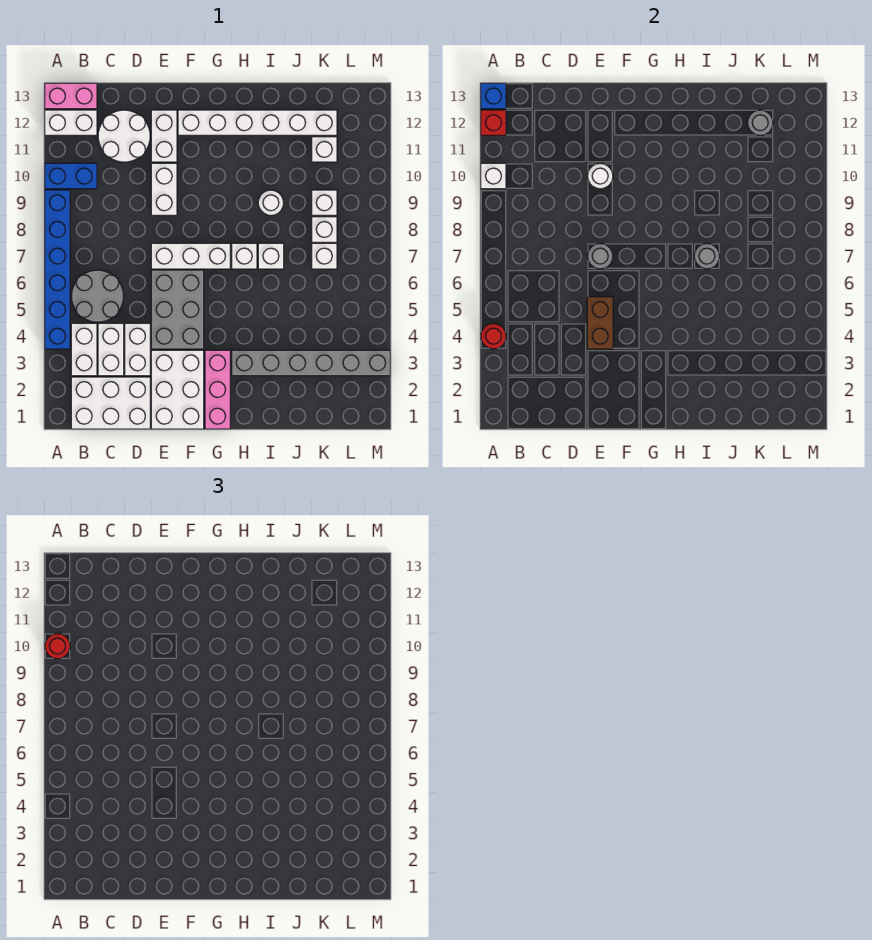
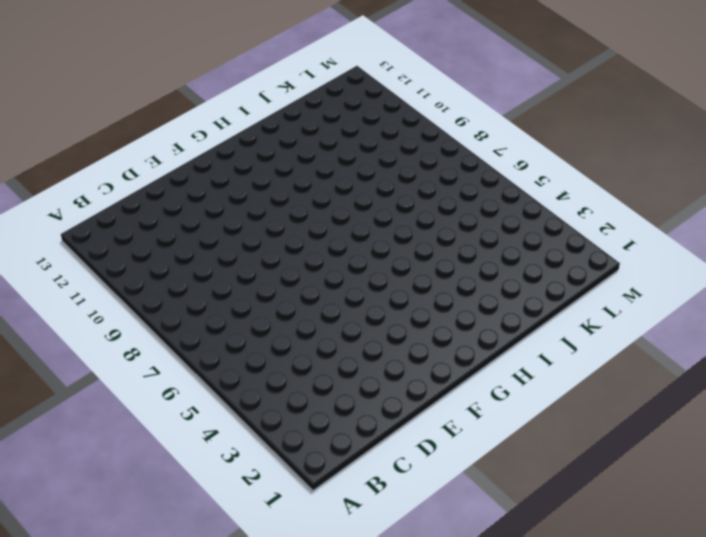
none -> blue 1x6 brick [45,190,70,349]
none -> blue 1x2 brick [45,163,97,189]
none -> white 1x2 brick [45,110,97,135]
none -> pink 1x2 brick [45,83,97,109]

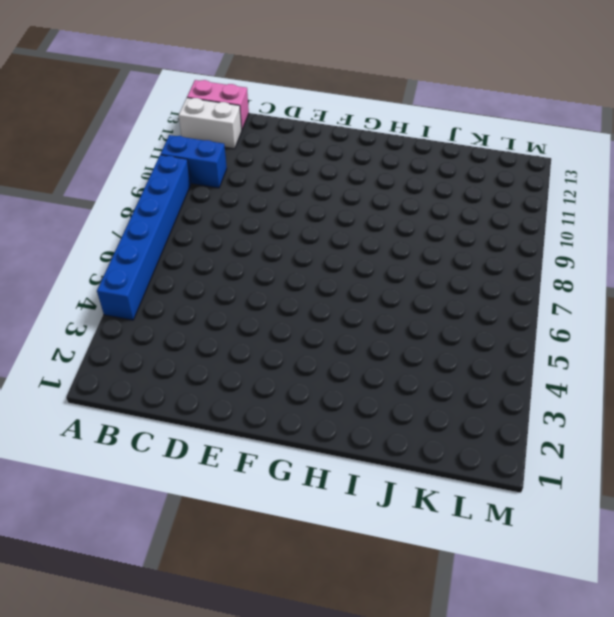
none -> white 2x3 brick [71,377,150,429]
none -> white 1x2 brick [71,323,97,376]
none -> grey 2x2 round brick [71,270,123,322]
none -> white 1x2 brick [98,323,124,376]

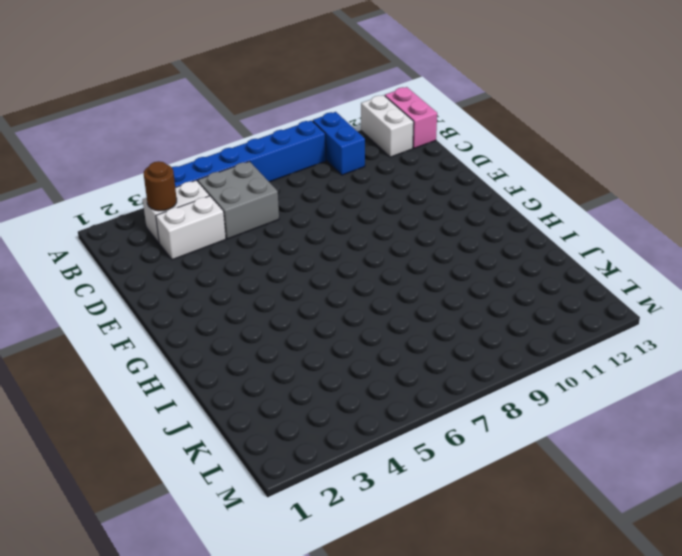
brown 1x1 round brick [144,161,177,211] -> none
grey 2x2 brick [198,161,279,239] -> grey 2x2 round brick [71,270,123,322]
none -> white 2x3 brick [71,377,150,429]
none -> white 2x2 round brick [98,110,150,162]
none -> white 1x2 brick [125,323,150,376]
none -> white 2x3 brick [151,350,204,429]

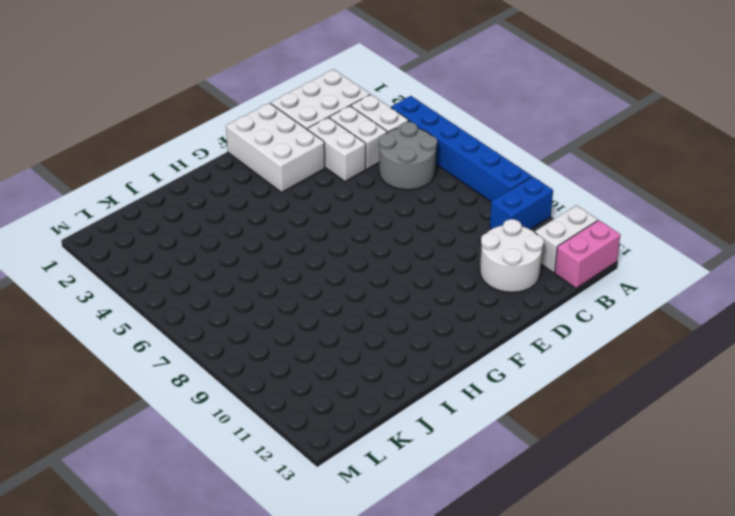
none -> grey 2x3 brick [151,270,204,349]
none -> white 1x3 brick [151,243,230,269]
none -> white 1x2 brick [151,163,177,215]
none -> white 1x2 brick [151,110,177,162]

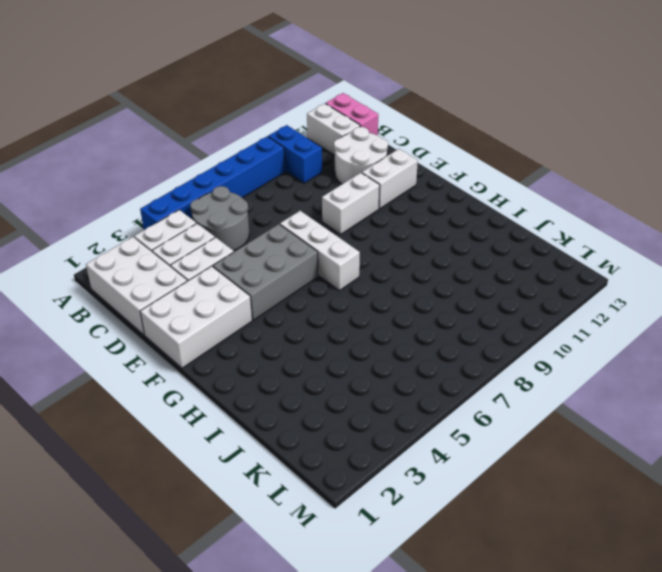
none -> white 1x6 brick [178,110,337,135]
none -> pink 1x3 brick [205,350,230,429]
none -> grey 1x6 brick [232,350,390,376]
none -> white 1x1 brick [232,243,257,269]

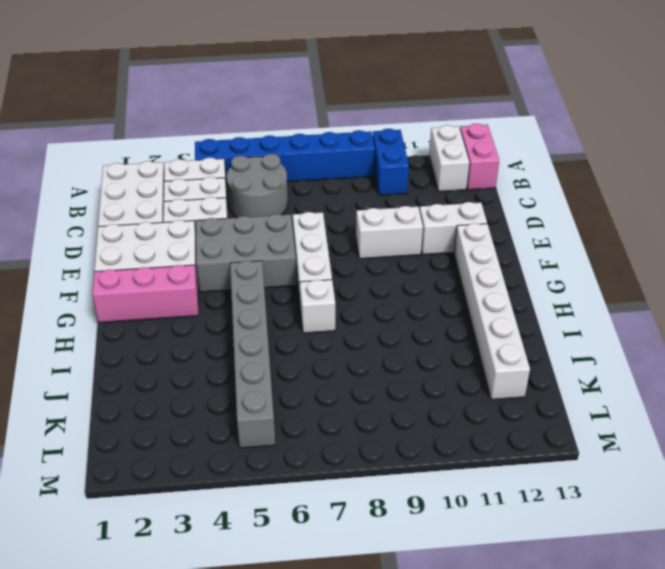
grey 1x6 brick [230,261,275,448] -> grey 1x6 brick moved to [232,350,390,376]
none -> white 2x2 round brick [98,110,150,162]
none -> white 1x1 brick [258,243,284,269]
none -> white 1x1 round brick [258,190,284,215]
none -> white 1x1 brick [312,243,337,269]

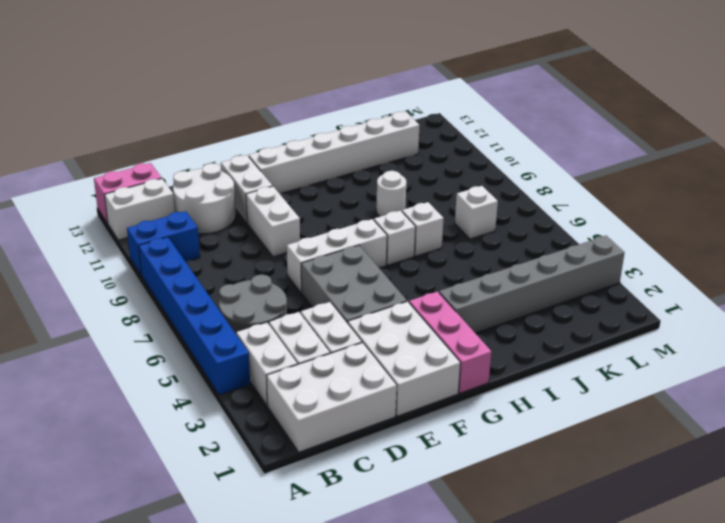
none -> white 1x1 brick [312,217,337,242]
none -> white 1x1 brick [312,190,337,215]
none -> white 1x1 brick [312,137,337,162]
none -> red 1x1 round brick [481,324,506,349]

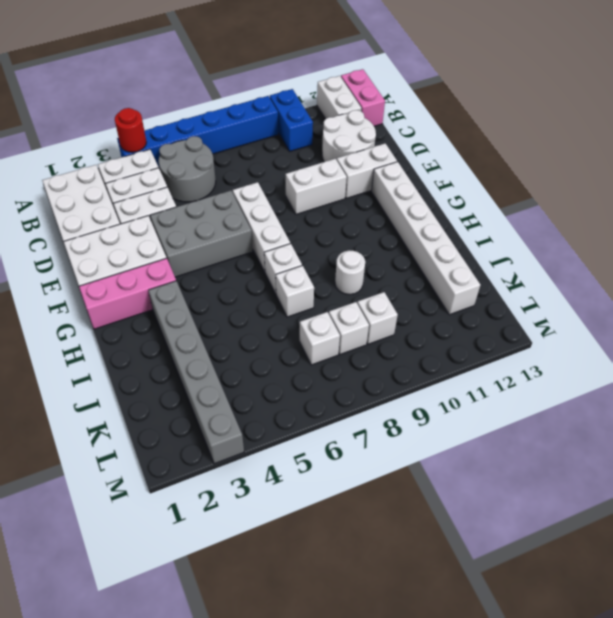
none -> white 1x1 brick [312,137,337,162]
none -> white 1x1 brick [481,163,506,189]
none -> red 1x1 brick [481,110,506,135]
none -> blue 1x1 brick [481,83,506,109]

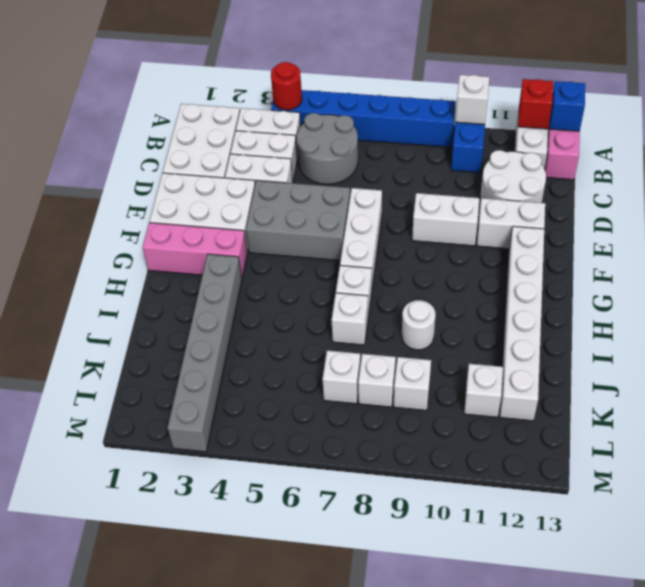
none -> brown 1x2 brick [587,297,613,349]
none -> grey 1x1 round brick [588,244,613,269]
none -> white 1x1 round brick [588,163,613,189]
none -> grey 1x1 round brick [694,244,720,269]

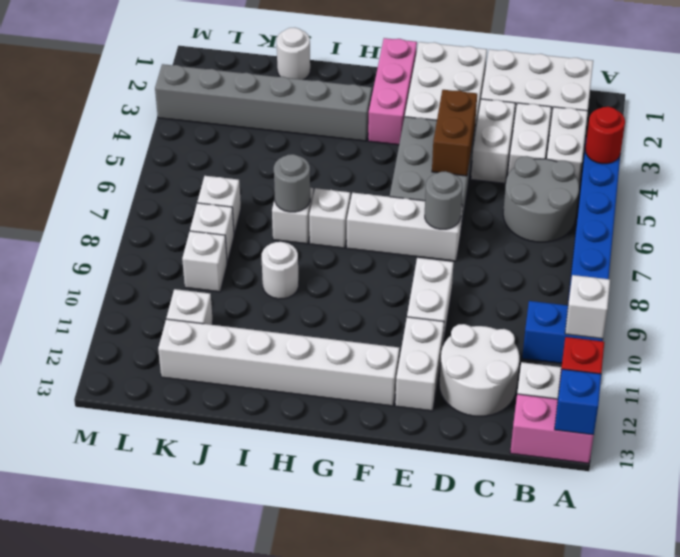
white 1x1 round brick [277,28,310,80] -> white 1x1 round brick moved to [588,163,613,189]
none -> grey 1x1 round brick [748,110,773,135]
none -> red 1x1 round brick [45,633,70,659]

